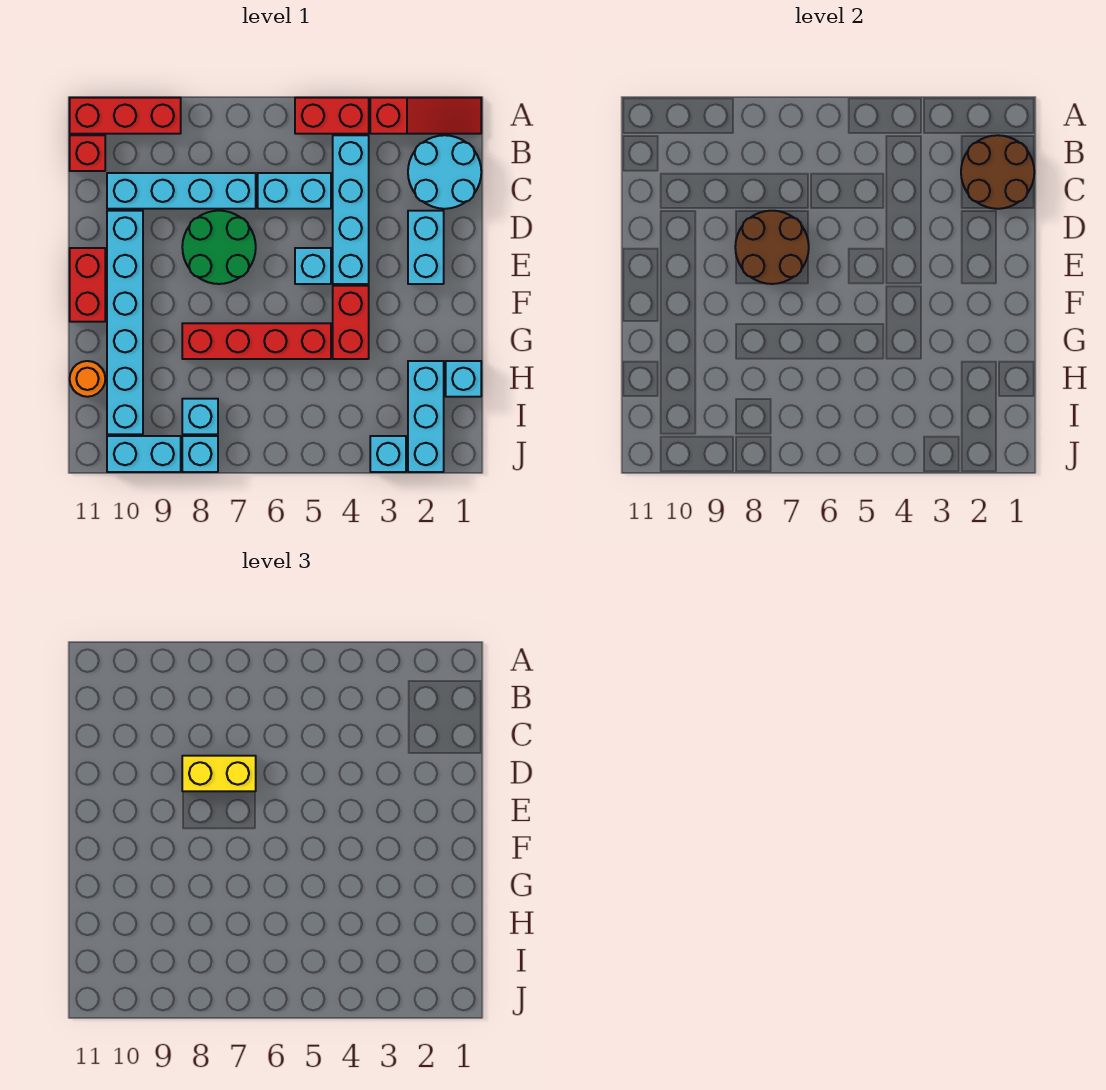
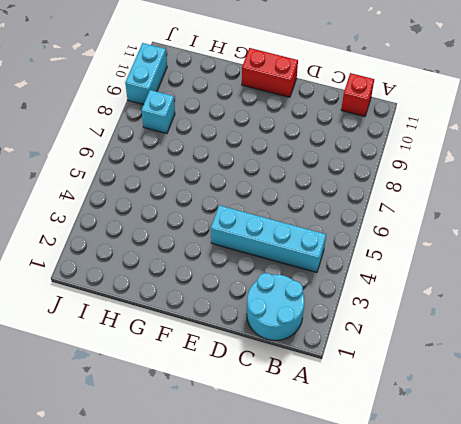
none -> red 1x3 slope [370,98,481,134]
none -> red 1x2 brick [295,98,369,134]
none -> red 1x3 brick [70,98,181,134]

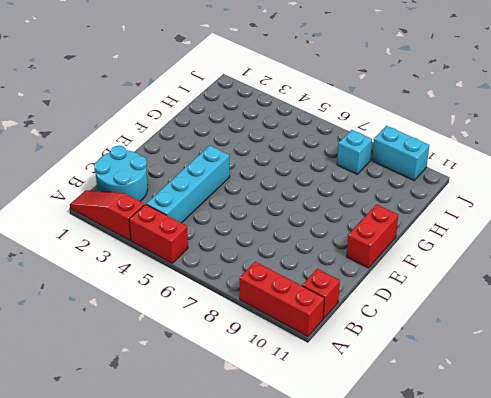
none -> cyan 1x2 brick [258,173,331,209]
none -> cyan 1x4 brick [107,173,256,209]
none -> cyan 1x2 brick [408,211,444,284]

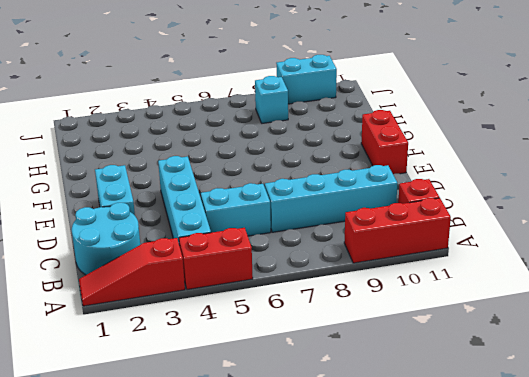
none -> green 2x2 round brick [182,211,256,284]
none -> cyan 1x6 brick [107,211,143,434]
none -> cyan 1x1 brick [295,248,331,284]

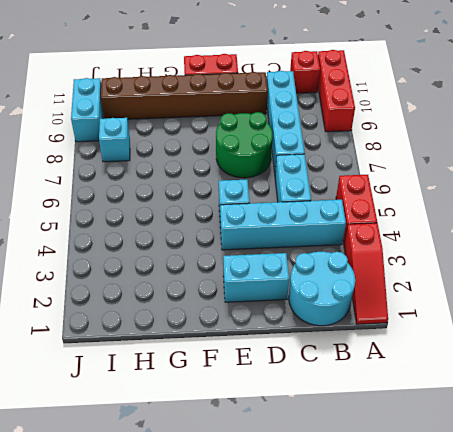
brown 1x6 brick [101,72,268,119] -> cyan 1x6 brick [107,211,143,434]
none -> red 1x2 brick [333,286,369,359]
none -> red 1x4 brick [182,323,331,359]
none -> cyan 1x1 brick [446,361,481,397]

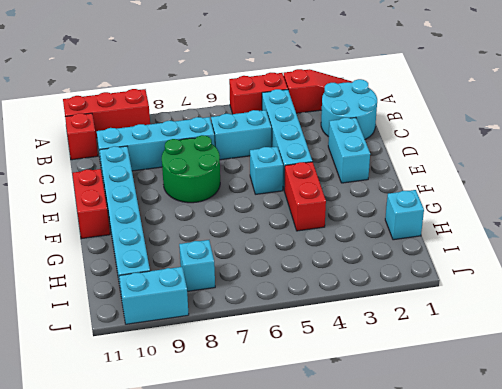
none -> red 1x4 brick [182,323,331,359]
none -> cyan 1x3 brick [408,361,444,472]
none -> orange 1x1 round brick [70,361,105,397]

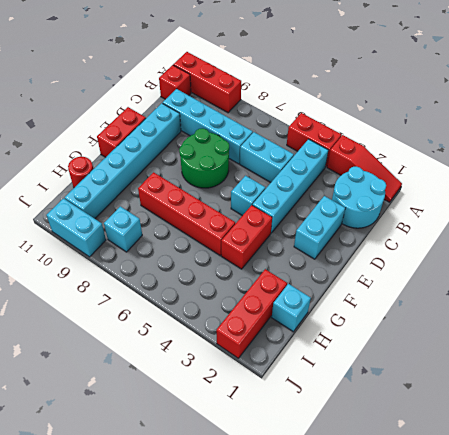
red 1x3 brick [216,269,287,358] -> cyan 1x3 brick [408,361,444,472]
red 1x1 round brick [68,157,93,188] -> orange 1x1 round brick [70,361,105,397]
none -> cyan 1x1 brick [370,436,406,472]
none -> cyan 1x1 brick [182,436,218,472]
none -> brown 2x2 round brick [961,135,1034,209]

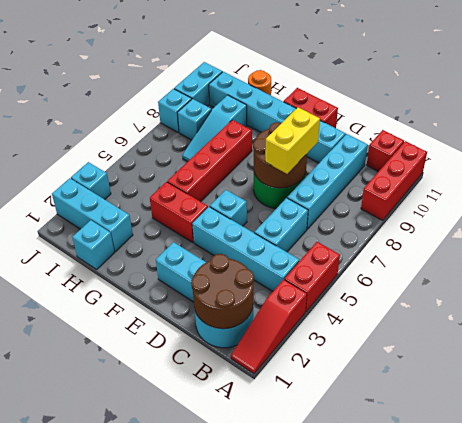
cyan 1x3 slope [182,95,247,162] -> none

